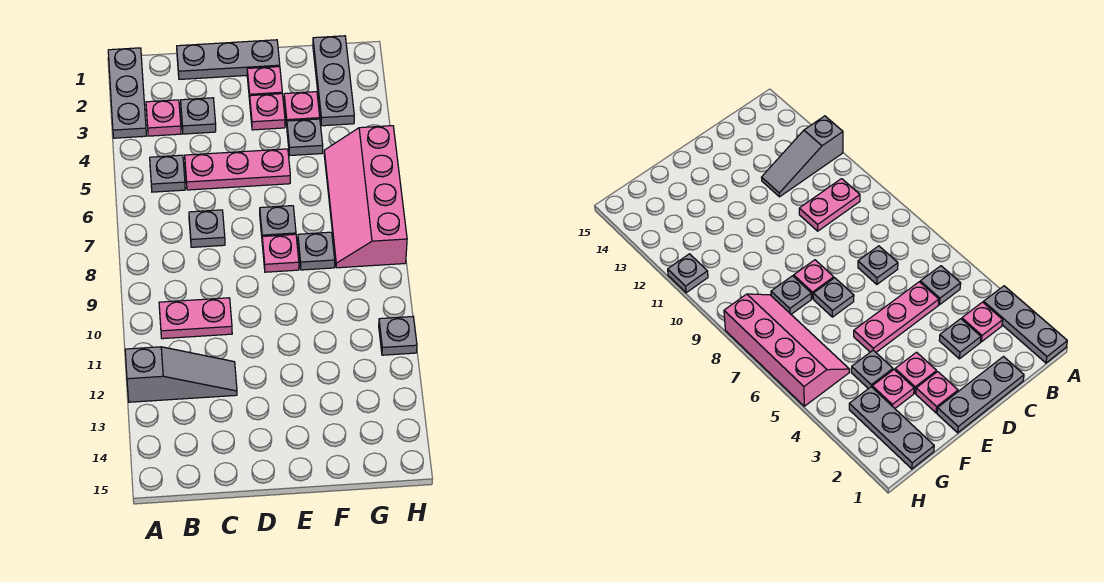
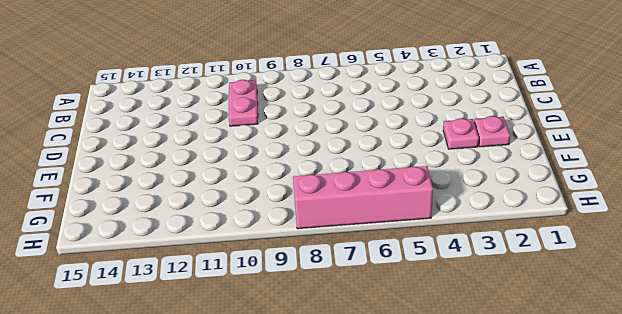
none -> grey 1x3 plate [108,48,146,138]
none -> grey 1x3 slope [125,347,237,402]
none -> pink 1x1 plate [146,100,181,136]

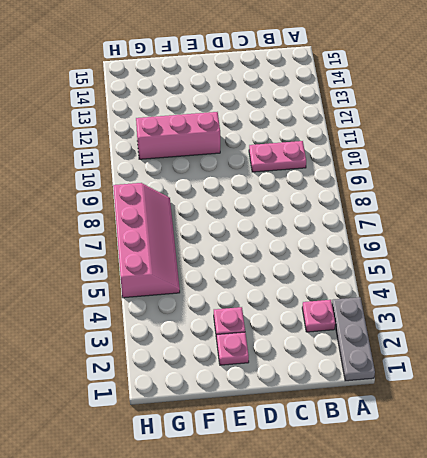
pink 1x3 brick [136,112,220,159] -> none
none -> grey 1x3 slope [125,347,237,402]
none -> grey 1x1 plate [150,155,185,192]
none -> grey 1x3 plate [177,40,280,79]

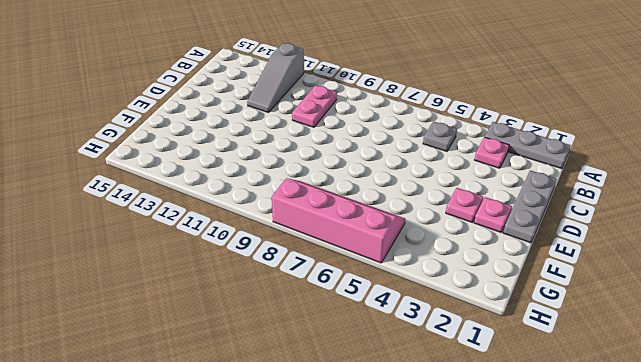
none -> grey 1x1 plate [181,98,216,134]
none -> pink 1x3 plate [185,149,290,190]
none -> grey 1x1 plate [189,210,225,247]

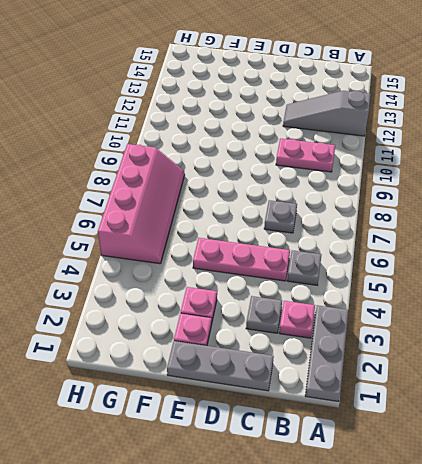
none -> grey 1x1 plate [260,206,296,236]
none -> pink 1x1 plate [262,234,299,272]
none -> pink 1x1 plate [284,92,320,125]

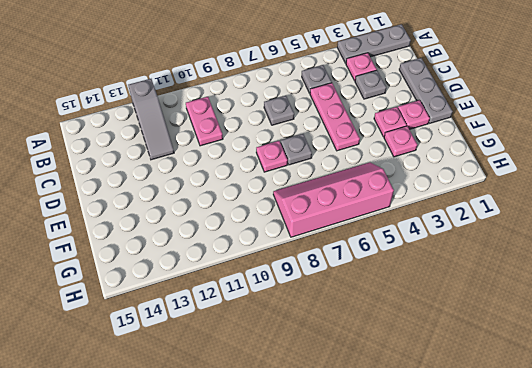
none -> grey 1x1 plate [287,119,323,156]
none -> grey 1x1 plate [298,232,335,270]
none -> grey 1x3 plate [313,36,354,126]

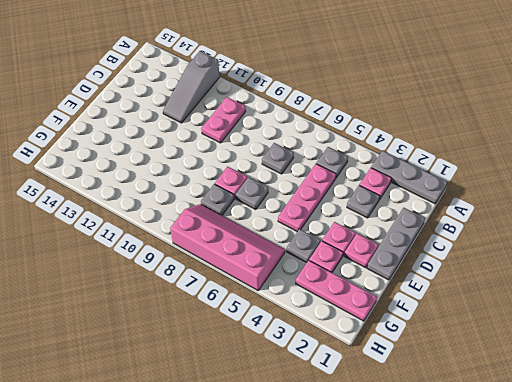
pink 1x3 plate [296,260,377,321] -> grey 1x3 plate [313,36,354,126]
none -> grey 1x1 plate [379,317,417,355]

